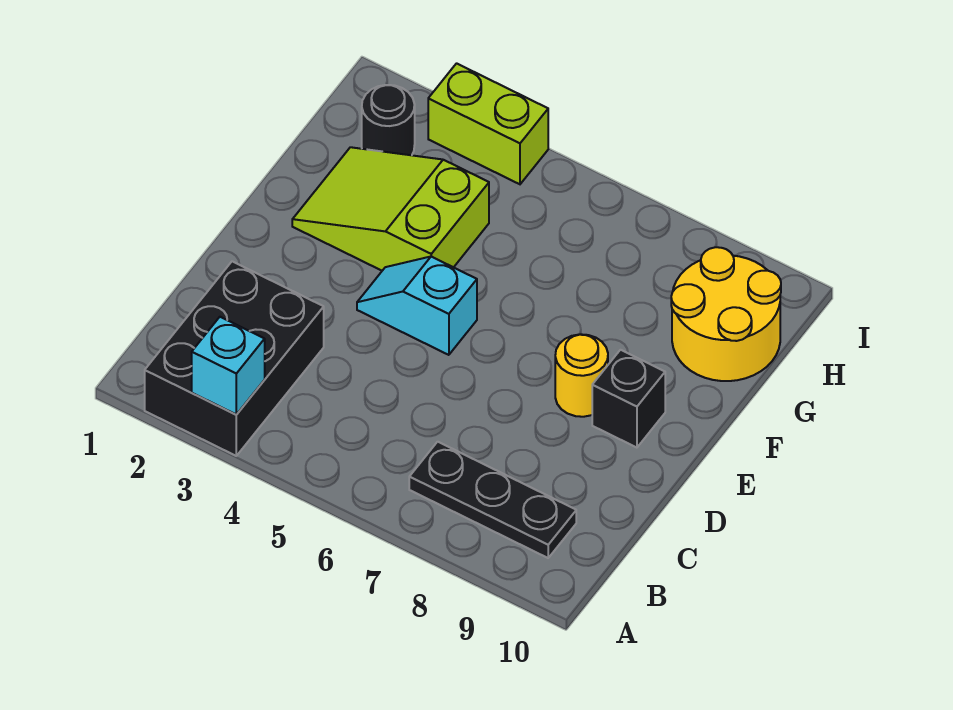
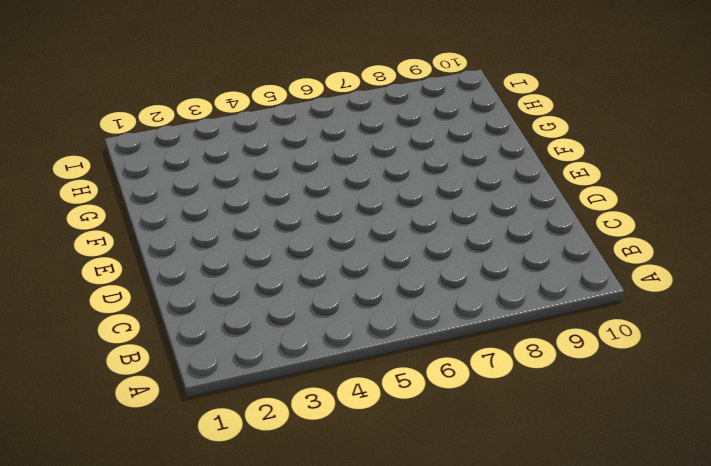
none -> black 2x3 brick [145,261,324,456]
none -> black 1x3 plate [409,442,576,558]

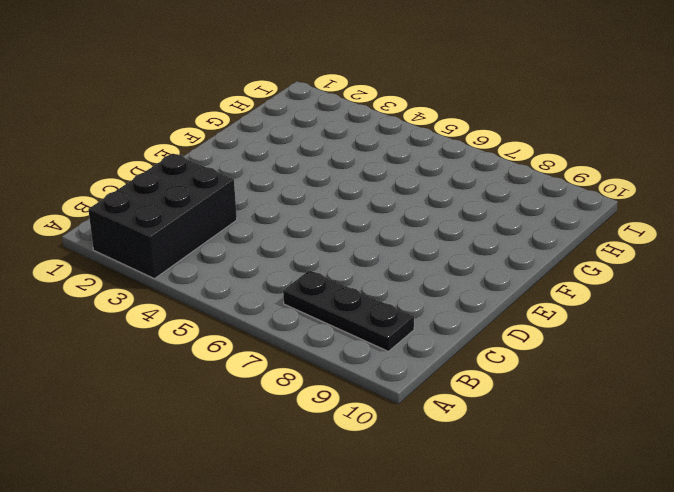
none -> cyan 1x2 slope [357,257,477,355]
none -> yellow 1x1 round brick [555,334,608,417]

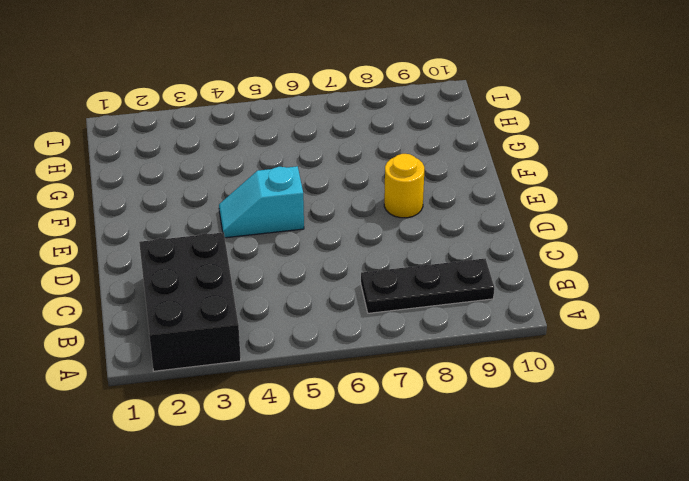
none -> black 1x1 brick [592,350,665,448]
none -> lime 2x3 slope [292,147,489,271]

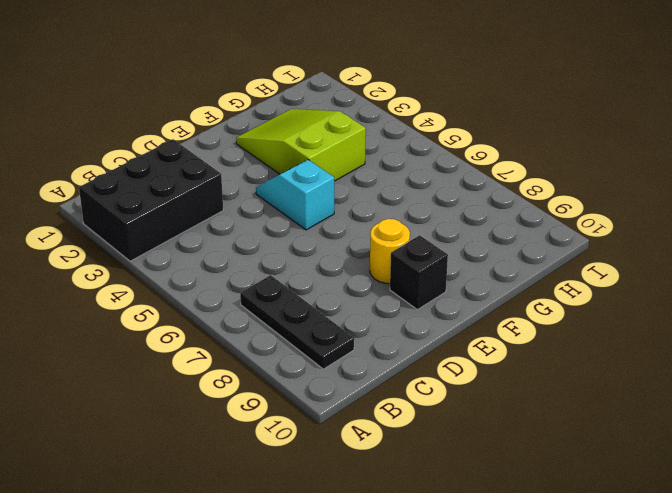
none -> yellow 2x2 round brick [671,247,781,381]
none -> black 1x1 round brick [362,85,415,155]

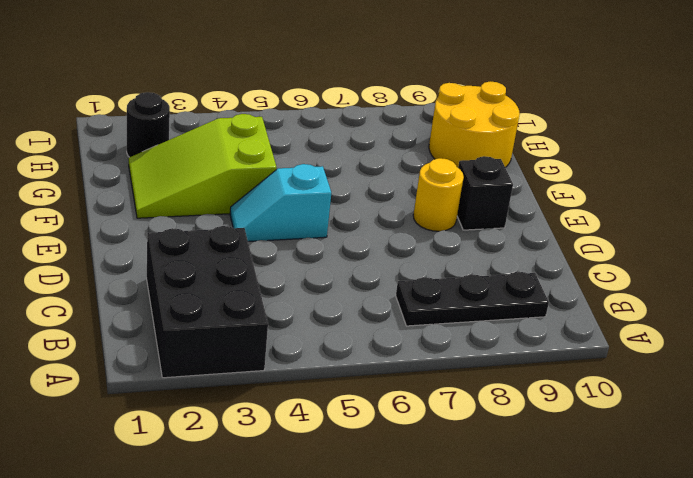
none -> lime 1x2 brick [428,63,548,184]
none -> cyan 1x1 brick [192,317,265,415]

